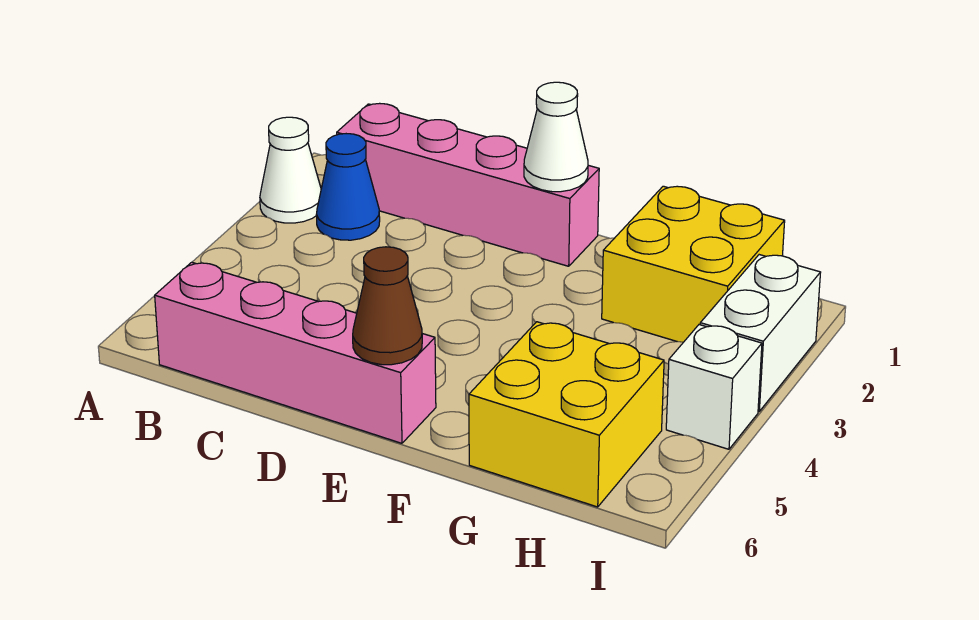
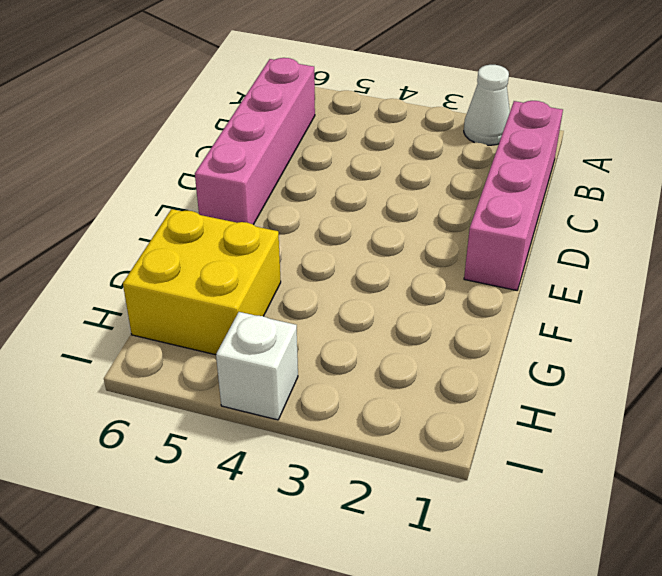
none -> blue 1x1 cone [316,134,380,240]
none -> yellow 2x2 brick [602,186,785,342]

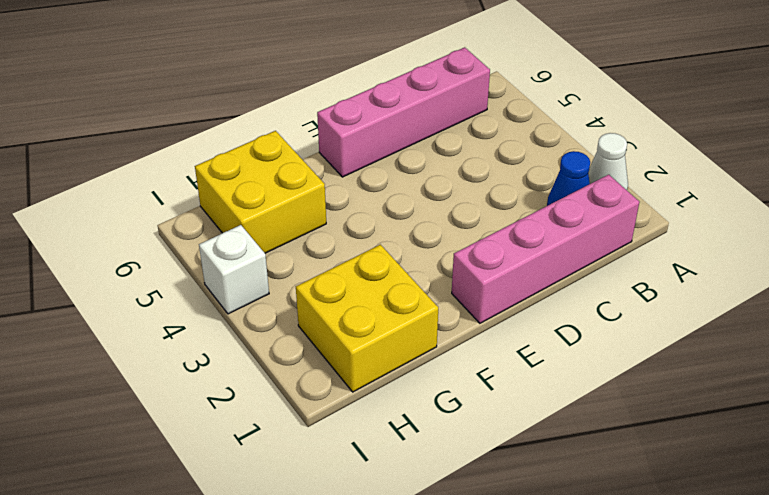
none -> white 1x2 brick [700,255,821,411]
none -> white 1x1 cone [524,82,588,192]

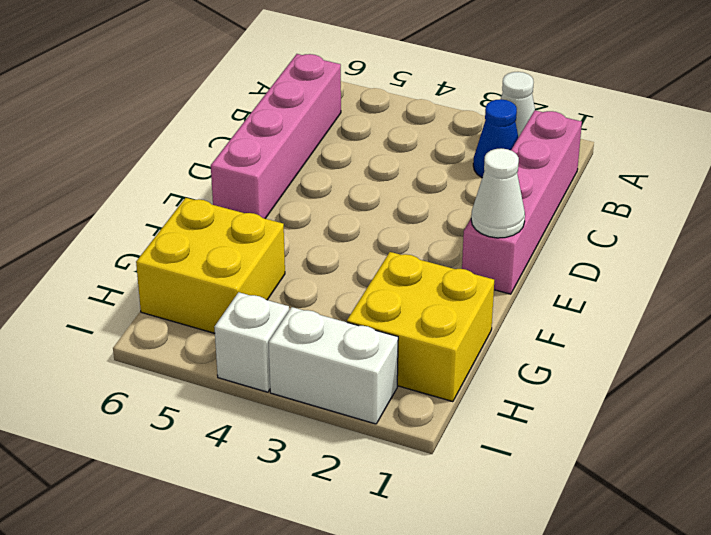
none -> brown 1x1 cone [353,247,422,365]

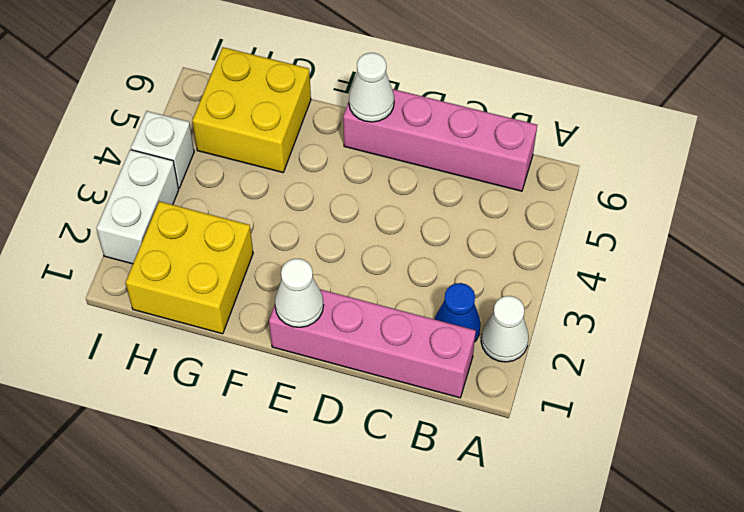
white 1x1 cone [349,53,394,122] -> brown 1x1 cone [353,247,422,365]

